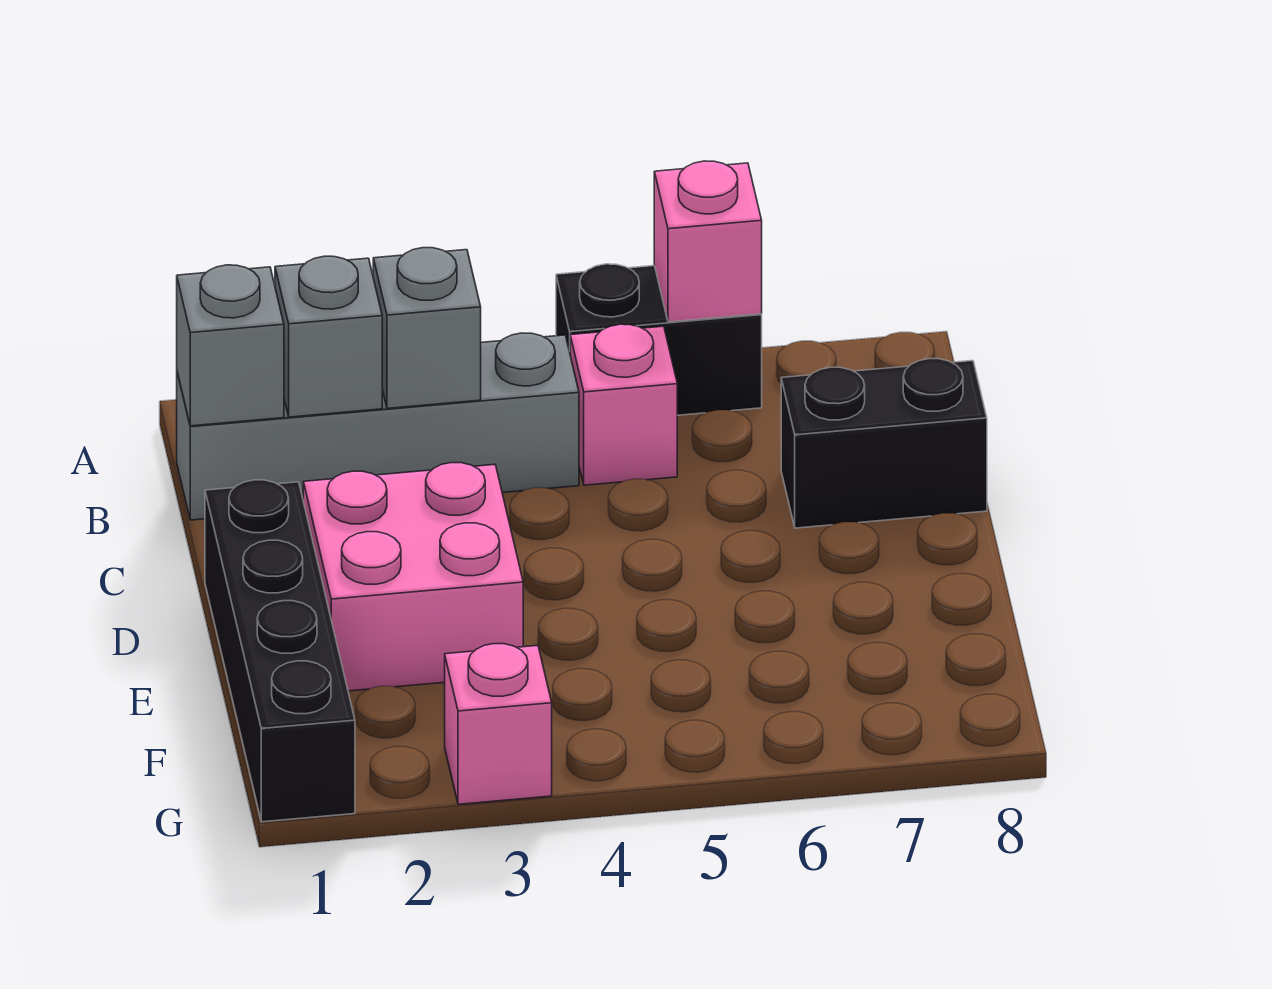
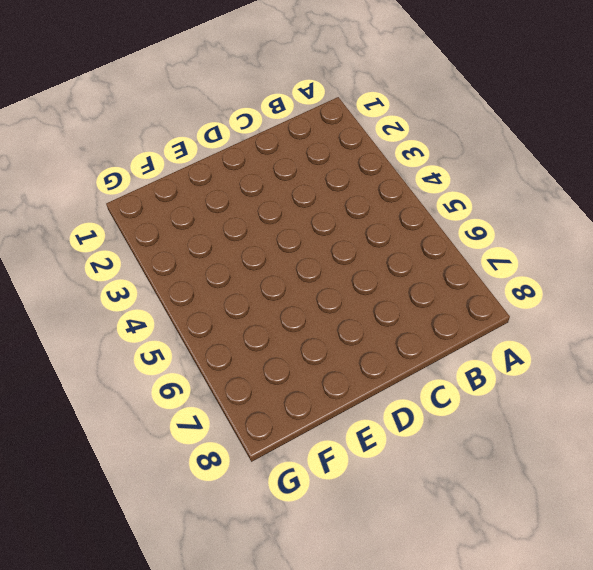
none -> black 1x2 brick [556,264,762,415]
none -> grey 1x4 brick [177,333,579,520]

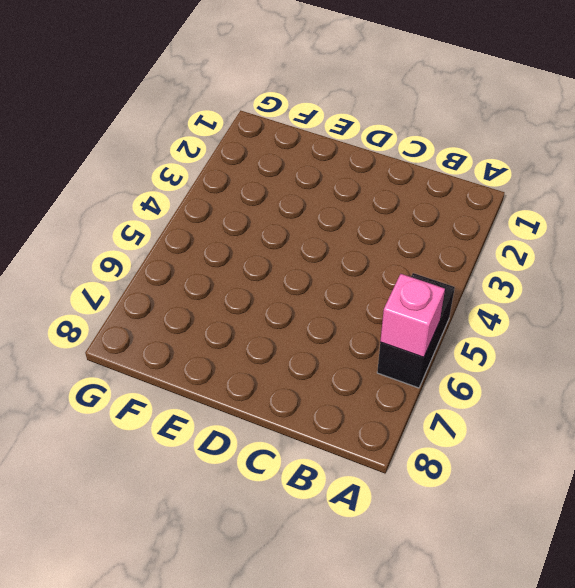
none -> grey 1x4 brick [177,333,579,520]
none -> pink 1x1 brick [570,324,677,485]

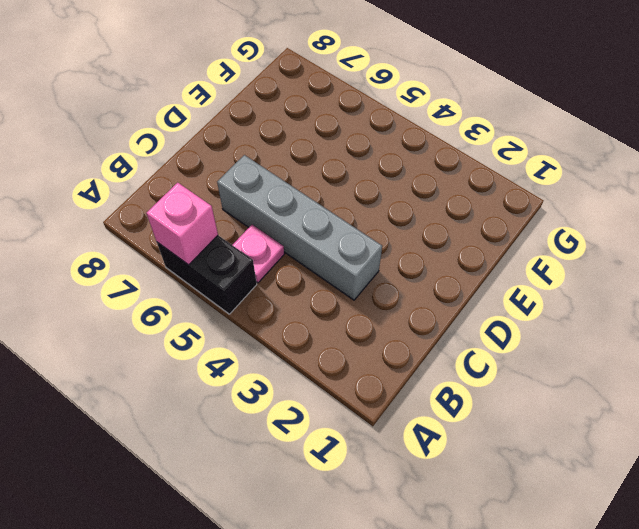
pink 1x1 plate [233,225,284,283] -> pink 1x1 brick [570,324,677,485]
grey 1x4 brick [217,155,382,300] -> grey 1x4 brick moved to [177,333,579,520]
none -> black 1x2 brick [781,359,987,528]
none -> black 1x4 brick [205,480,355,822]

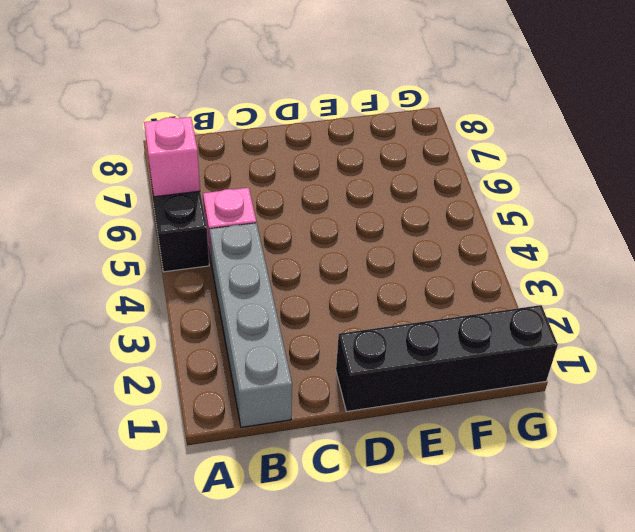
none -> black 1x2 brick [781,359,987,528]
none -> pink 2x2 brick [303,463,523,691]

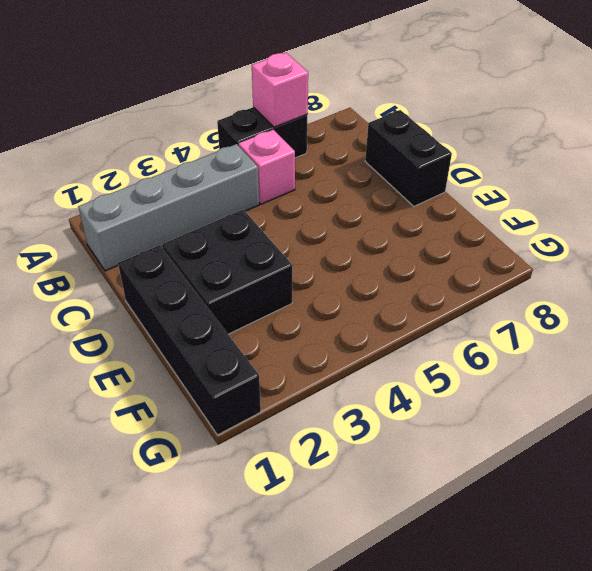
black 1x2 brick [365,110,452,206] -> black 1x2 brick turned to [781,359,987,528]
black 2x2 brick [162,210,292,334] -> pink 2x2 brick [303,463,523,691]
none -> pink 1x1 brick [445,644,552,804]
none -> grey 1x1 brick [177,265,284,426]

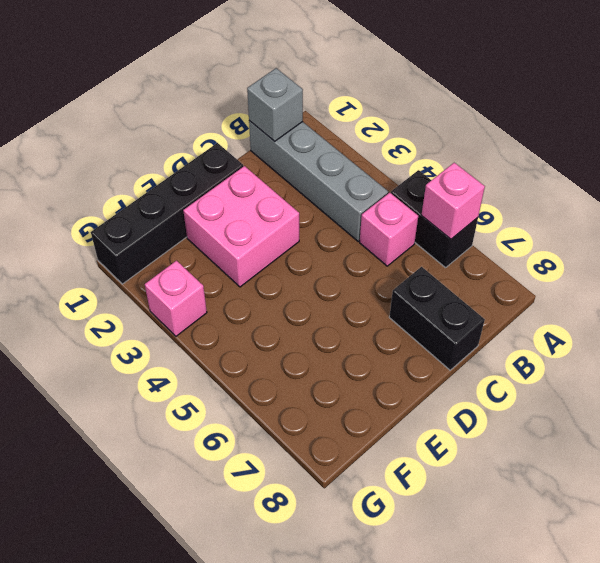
none -> grey 1x1 brick [275,256,382,417]
none -> grey 1x1 brick [373,248,481,408]

